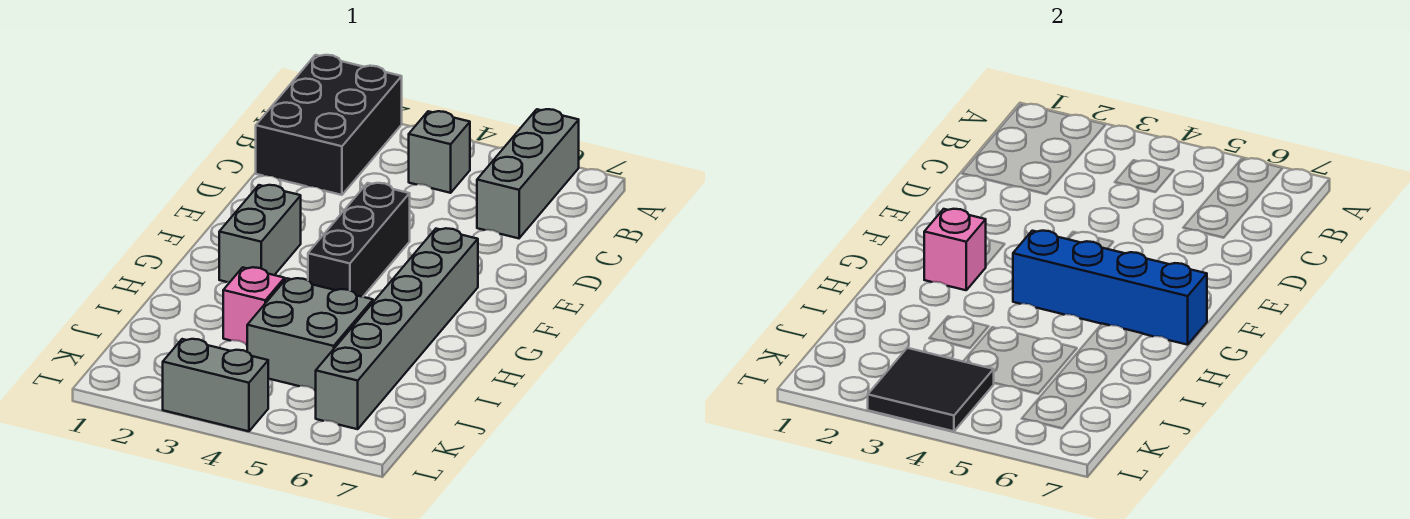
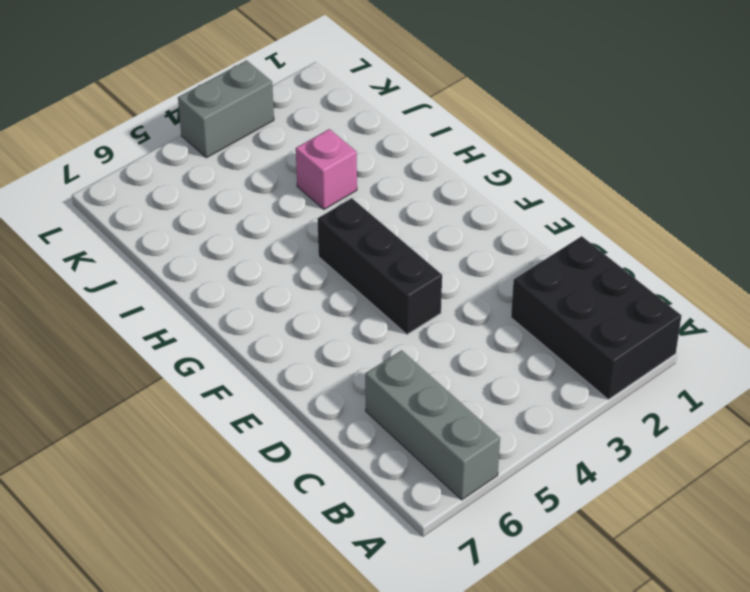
none -> grey 1x1 brick [409,111,470,193]
none -> grey 1x2 brick [219,185,301,282]
none -> grey 1x6 brick [316,228,478,429]

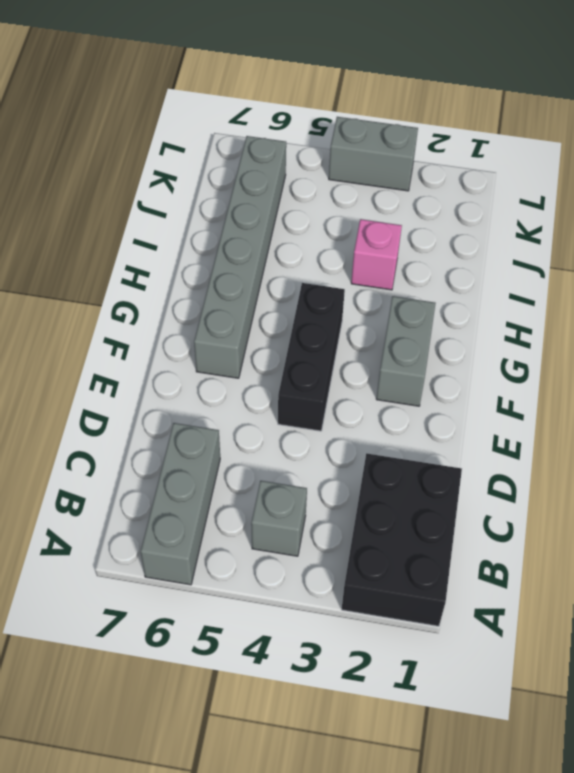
none -> grey 2x2 brick [247,278,373,390]
none -> pink 1x1 brick [924,209,986,290]
none -> blue 1x4 brick [1013,231,1207,345]

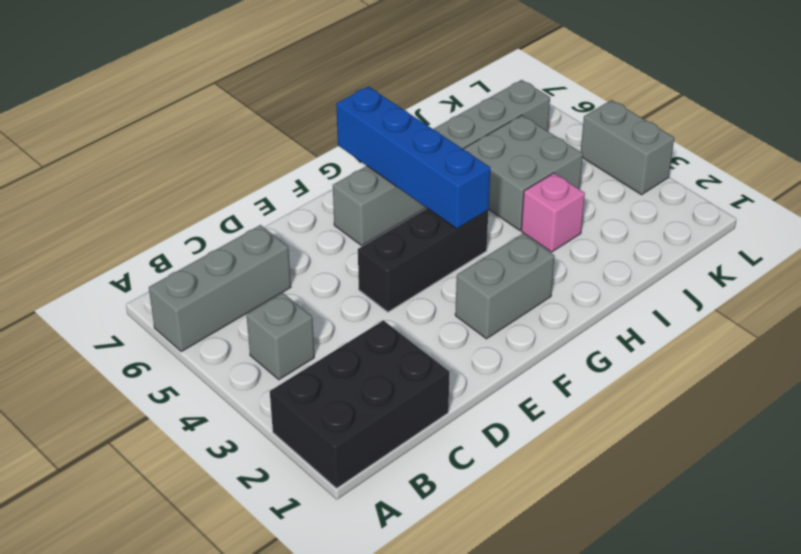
none -> pink 1x1 brick [924,209,986,290]
none -> black 2x2 tile [868,348,994,431]

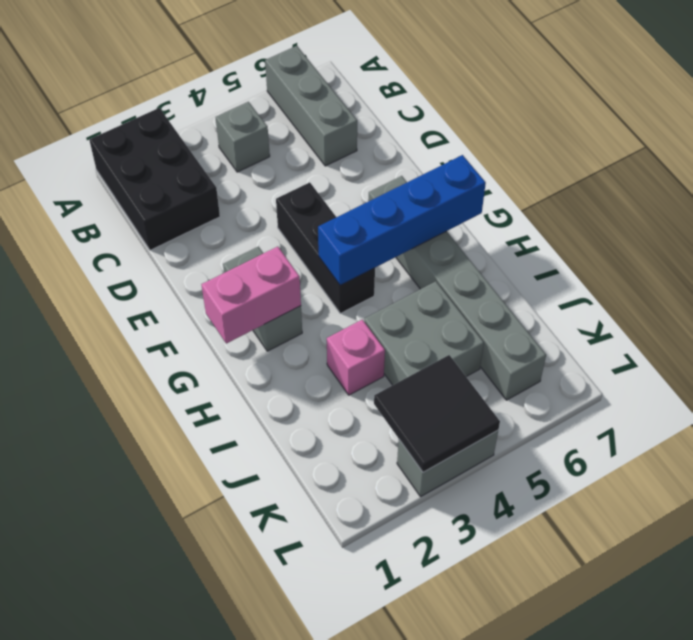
pink 1x2 brick [201,247,301,344] -> pink 1x1 brick [924,209,986,290]

